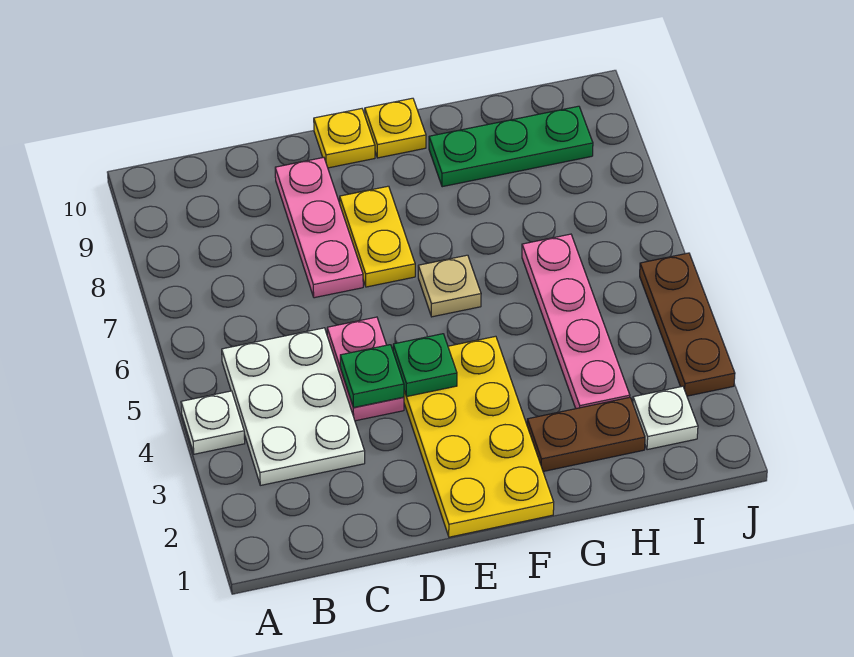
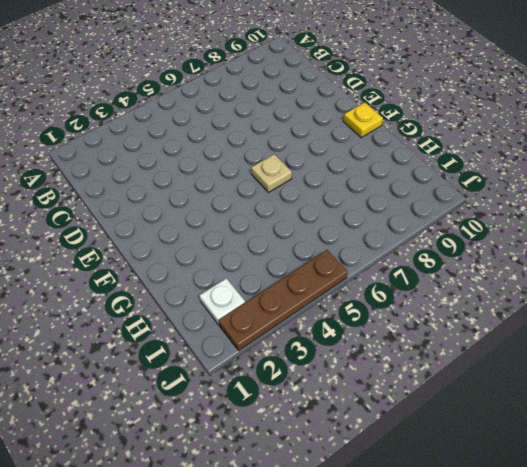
brown 1x4 plate [219,250,348,351] -> brown 1x3 plate [640,253,735,396]
none -> white 1x1 plate [181,391,245,454]
none -> white 2x3 plate [222,328,365,485]
none -> pink 1x2 plate [327,317,404,421]

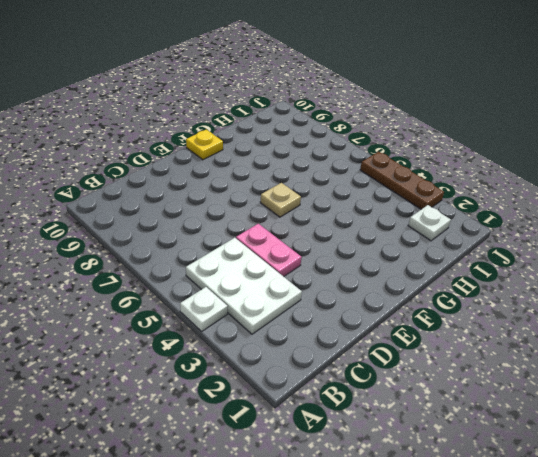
none -> pink 1x3 plate [275,157,363,298]
none -> yellow 2x4 plate [404,336,554,537]
none -> yellow 1x2 plate [340,186,415,287]

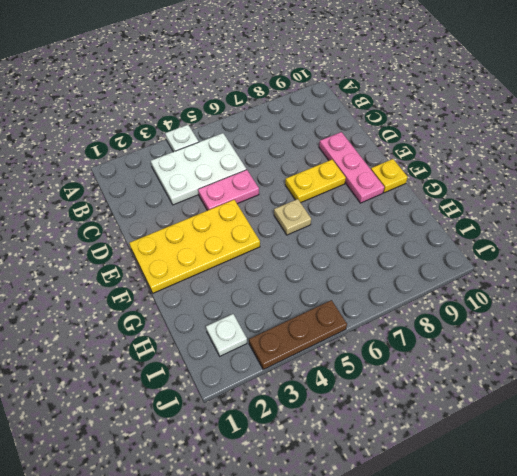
pink 1x3 plate [319,132,384,203] -> pink 1x3 plate turned to [275,157,363,298]
none -> yellow 1x1 plate [314,109,375,168]
none -> brown 1x2 plate [527,397,645,471]
none -> green 1x3 plate [429,106,593,187]

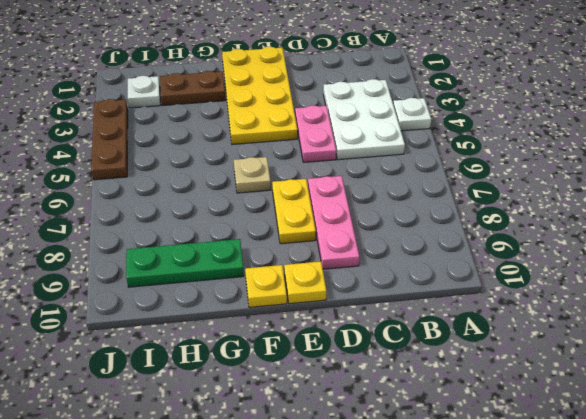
none -> pink 1x4 plate [522,234,630,409]
none -> green 1x1 plate [340,345,404,408]
none -> green 1x1 plate [393,334,457,396]

